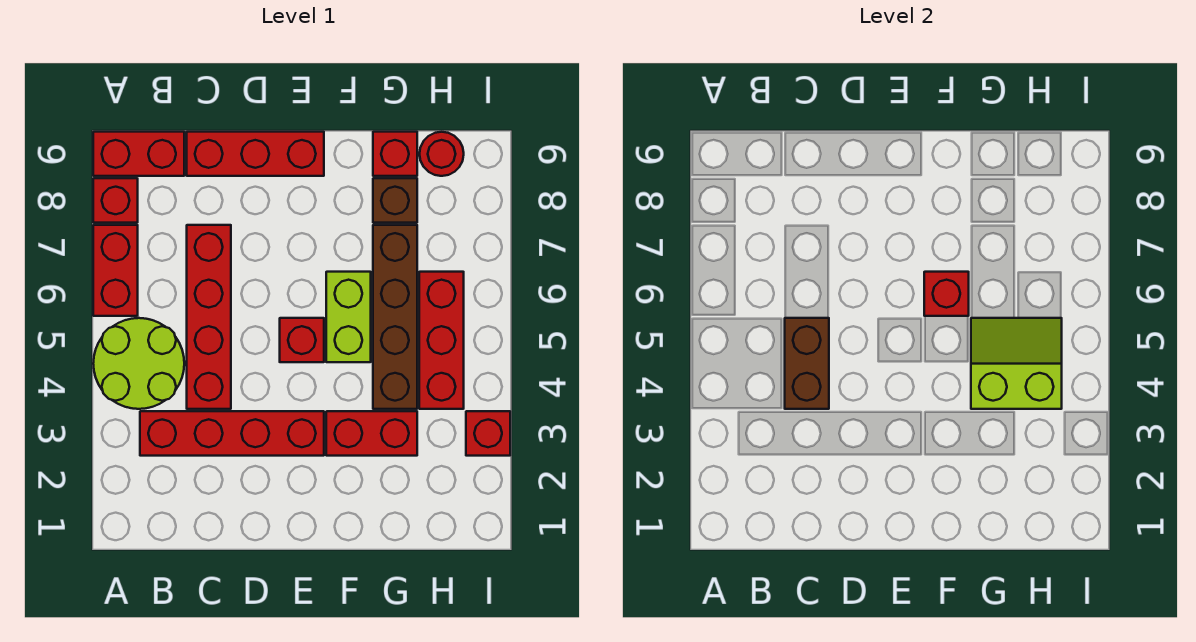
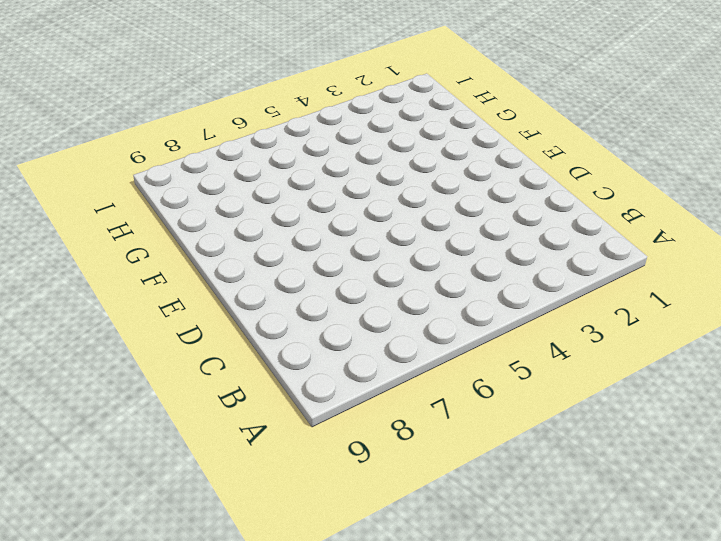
none -> lime 2x2 round brick [93,318,184,409]
none -> red 1x2 brick [93,225,138,316]
none -> red 1x1 brick [93,178,138,223]

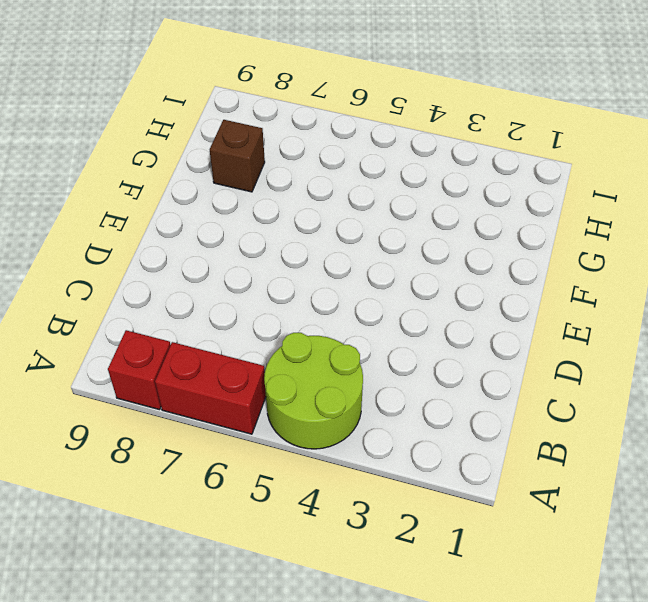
none -> red 1x2 brick [93,132,184,176]
none -> red 1x4 brick [140,411,324,456]
none -> red 1x4 brick [187,225,231,409]

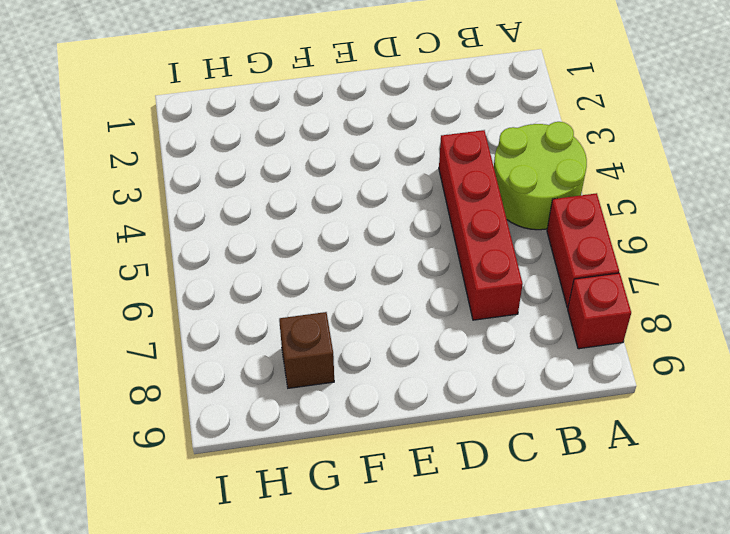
none -> red 1x2 brick [93,132,184,176]
none -> red 1x4 brick [140,411,324,456]
none -> red 1x3 brick [187,132,324,176]

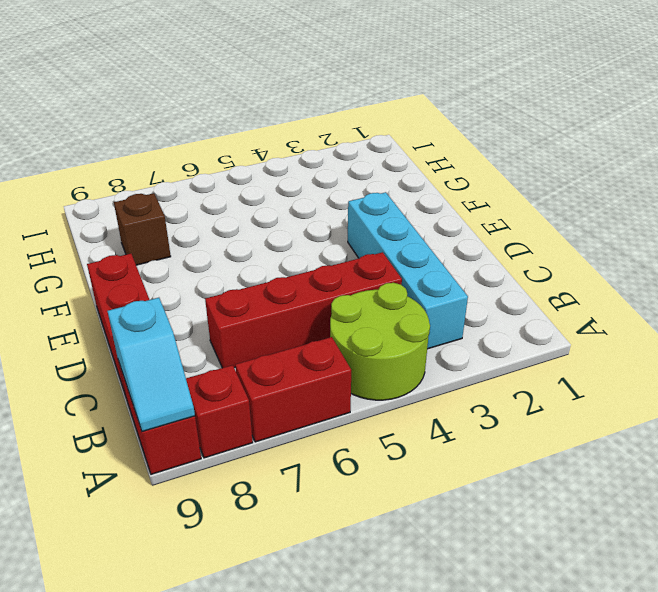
cyan 1x2 slope [107,298,195,432] -> none
cyan 1x4 brick [348,192,468,349] -> red 1x4 brick [140,411,324,456]
none -> red 1x1 brick [280,318,324,362]
none -> red 1x2 brick [326,411,417,456]
none -> lime 1x2 brick [326,272,371,362]

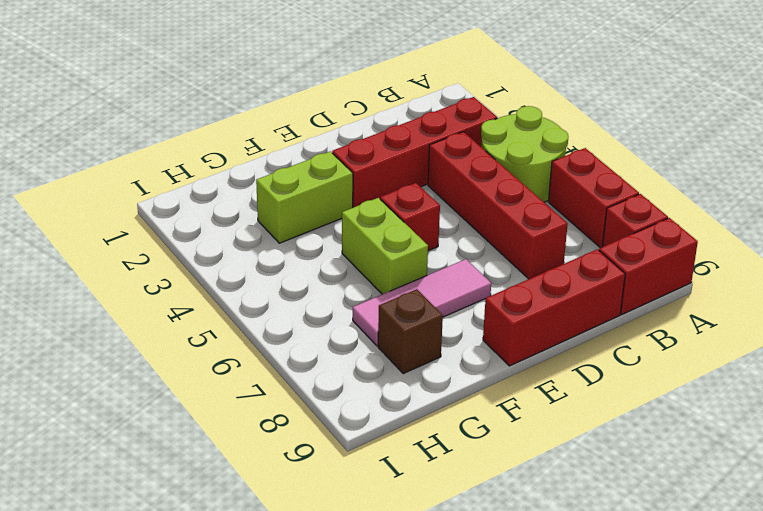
pink 1x3 tile [353,259,491,346] -> brown 1x4 brick [373,225,417,409]
lime 1x2 brick [256,151,353,243] -> red 1x2 brick [326,411,417,456]
none -> red 1x1 brick [373,132,417,176]
none -> red 1x3 brick [419,272,464,409]
none -> red 1x1 round brick [420,132,464,176]

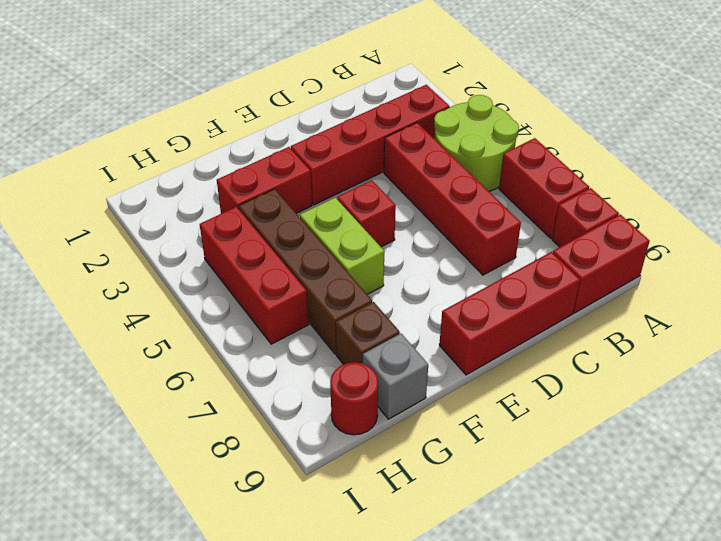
grey 1x1 brick [363,333,428,419] -> red 1x1 brick [373,132,417,176]
none -> red 1x1 brick [466,411,510,456]
none -> brown 1x2 brick [785,318,829,409]
none -> red 1x1 brick [924,272,969,316]

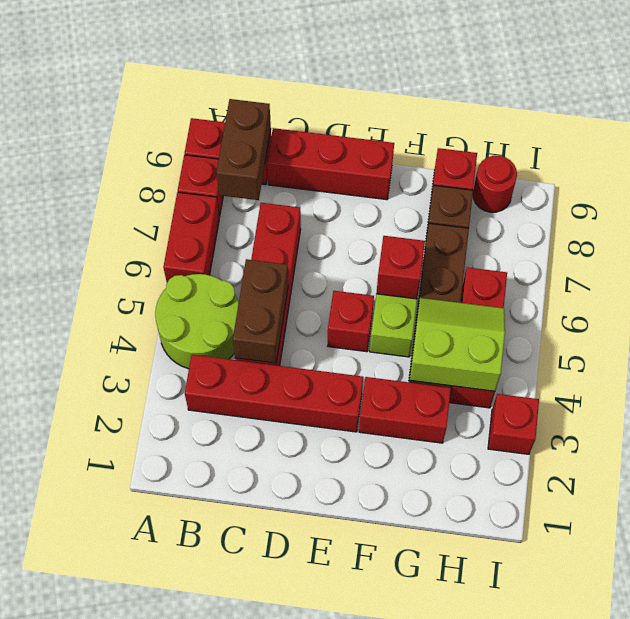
brown 1x2 brick [216,99,271,200] -> none

